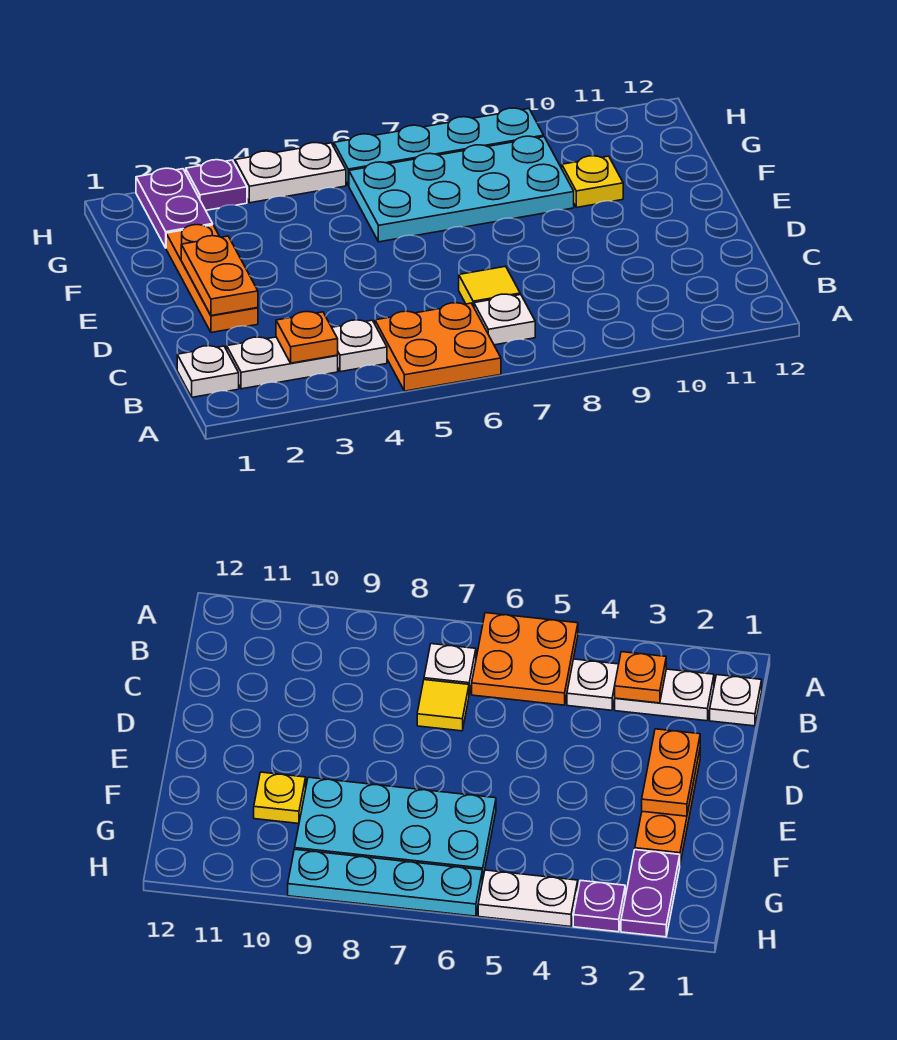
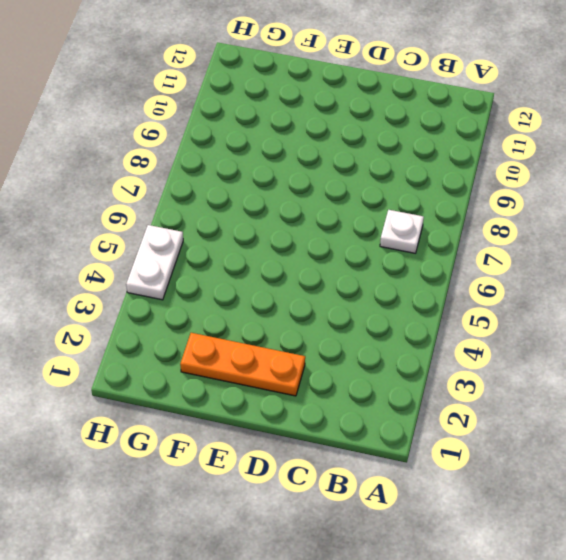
none -> orange 2x2 plate [375,303,501,391]
none -> white 1x1 plate [177,346,239,397]
none -> white 1x2 plate [227,337,338,389]

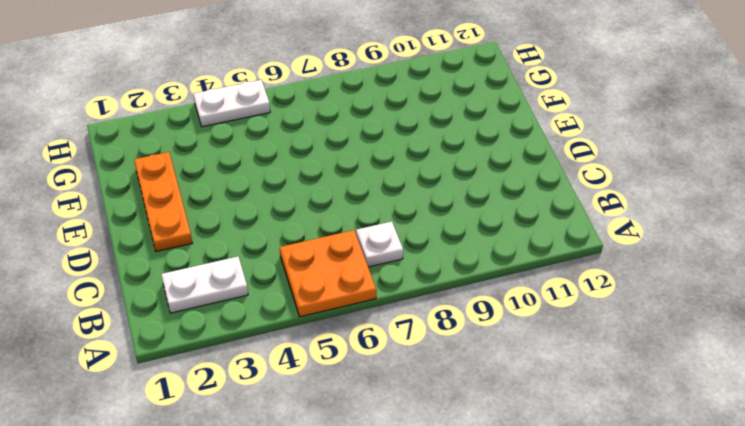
none -> white 1x1 plate [177,346,239,397]
none -> white 1x1 plate [332,320,387,372]
none -> yellow 1x1 tile [459,266,520,307]

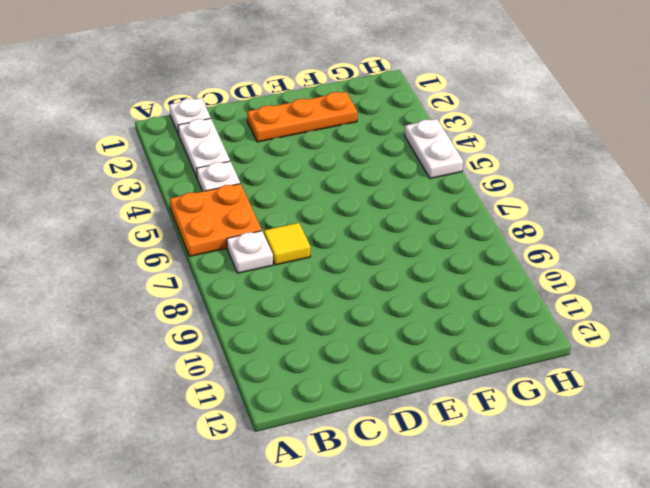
none -> cyan 2x4 plate [349,136,574,242]
none -> yellow 1x1 plate [562,156,623,208]
none -> purple 1x2 plate [136,168,213,248]

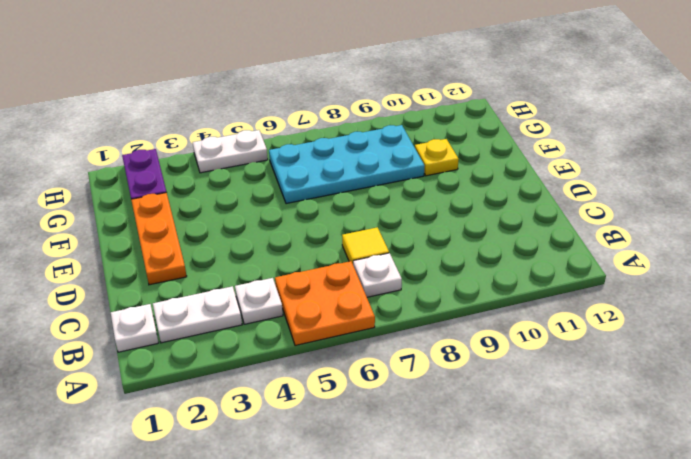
none -> purple 1x1 plate [186,160,247,210]
none -> cyan 1x4 plate [334,108,544,186]
none -> orange 1x1 plate [276,312,338,363]

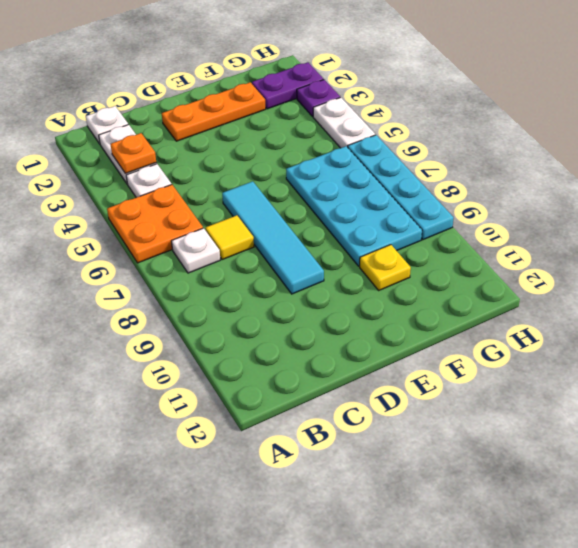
cyan 1x4 tile [222,181,324,294] -> none
none -> orange 1x2 plate [181,236,258,316]

